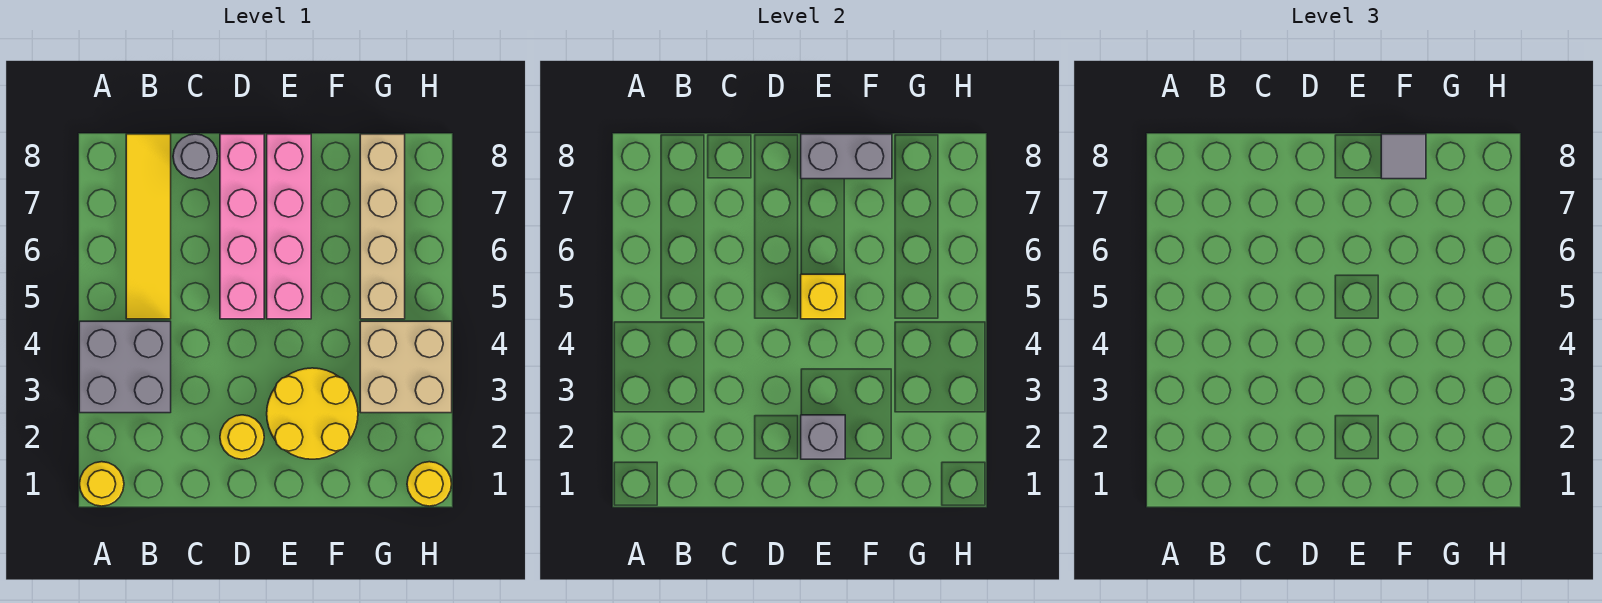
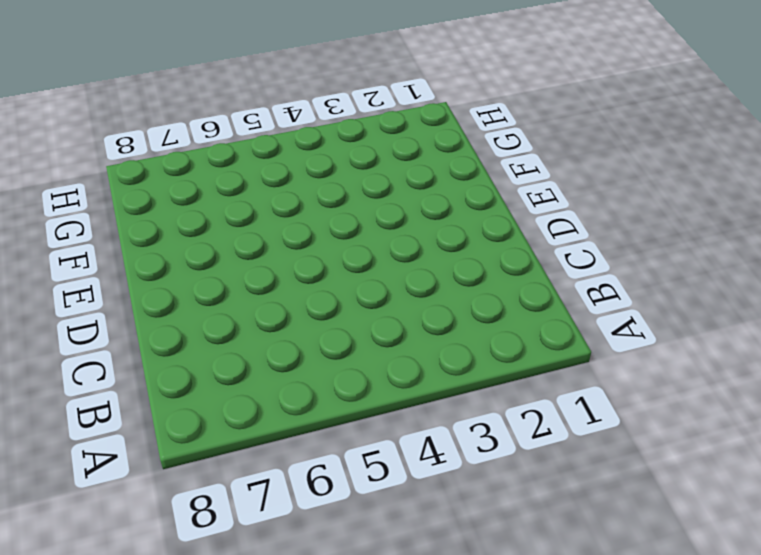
none -> yellow 1x1 round brick [80,462,124,506]
none -> grey 2x2 brick [79,321,171,413]
none -> yellow 1x4 tile [126,134,171,319]

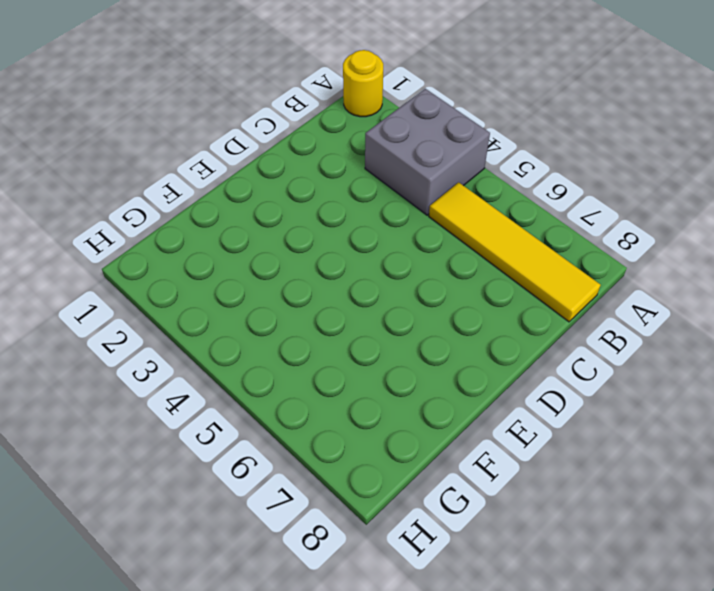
none -> grey 1x1 round brick [173,134,218,179]
none -> yellow 1x1 round brick [220,415,264,459]
none -> pink 1x4 brick [220,134,264,319]

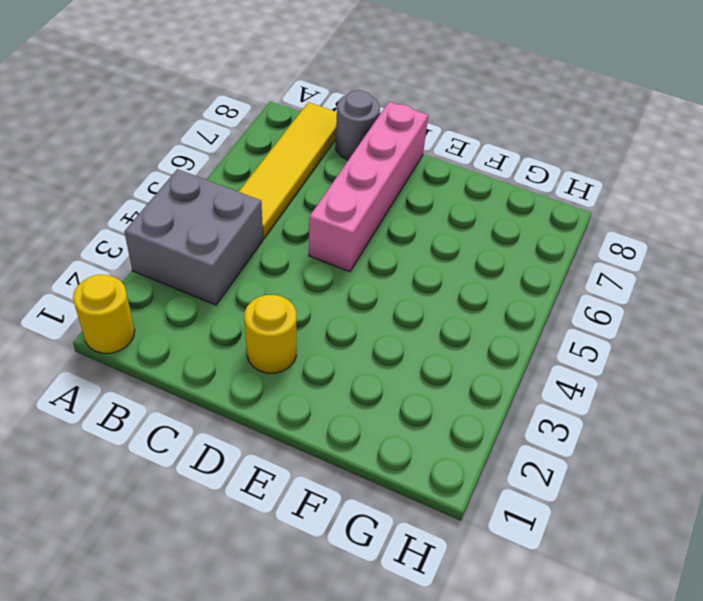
none -> yellow 2x2 round brick [267,368,358,459]
none -> pink 1x4 brick [267,134,311,319]
none -> tan 2x2 brick [360,321,452,413]

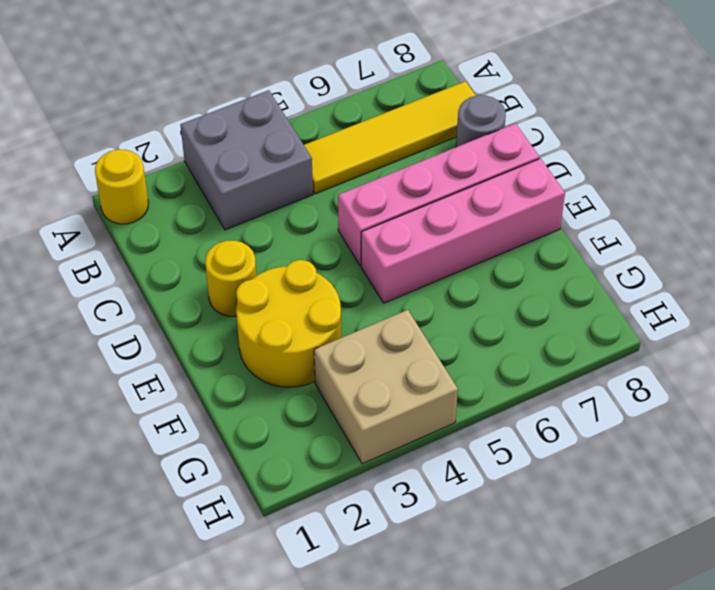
none -> tan 1x4 brick [360,134,405,319]
none -> yellow 1x1 round brick [407,462,452,506]
none -> grey 1x1 brick [801,415,845,459]

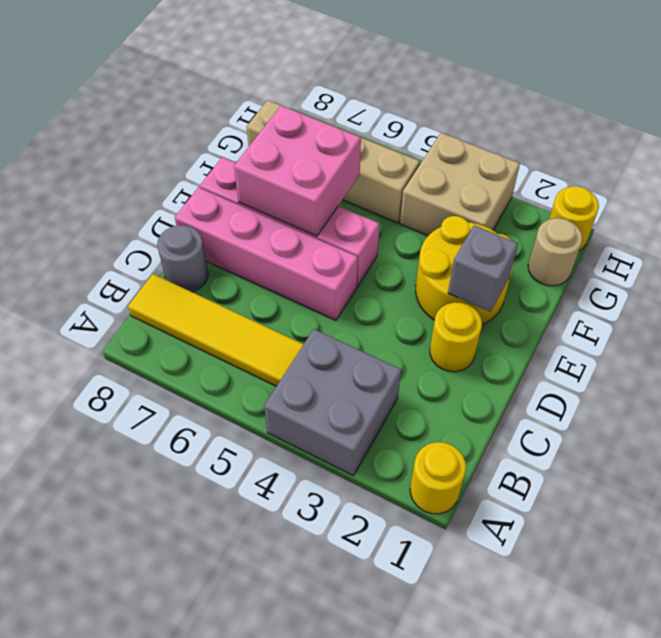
pink 2x2 brick [234,106,361,236] -> none
tan 1x1 round brick [528,218,582,286] -> none
none -> yellow 1x1 brick [801,274,845,319]
none -> grey 1x2 brick [801,134,892,179]
none -> grey 1x1 tile [1381,134,1426,179]

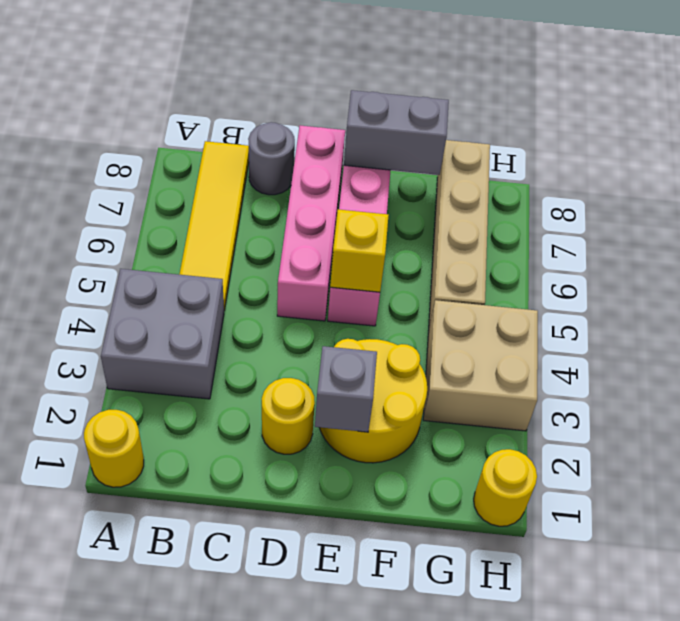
none -> grey 1x1 tile [1381,134,1426,179]

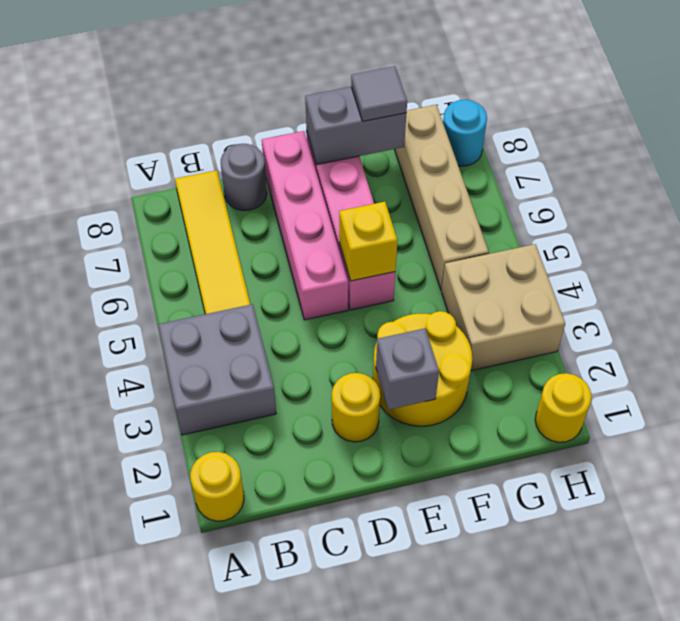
cyan 1x1 round brick [443,100,487,166] -> none

